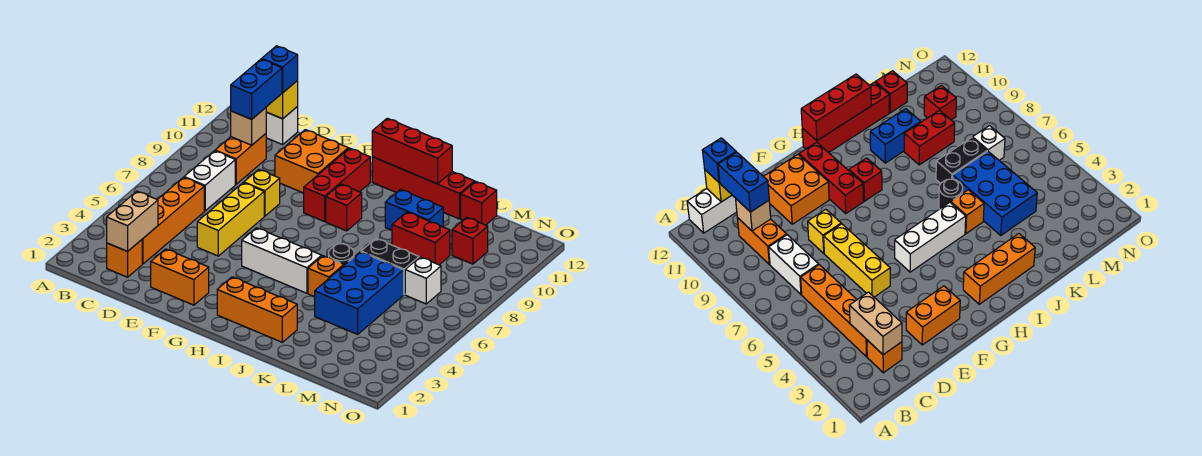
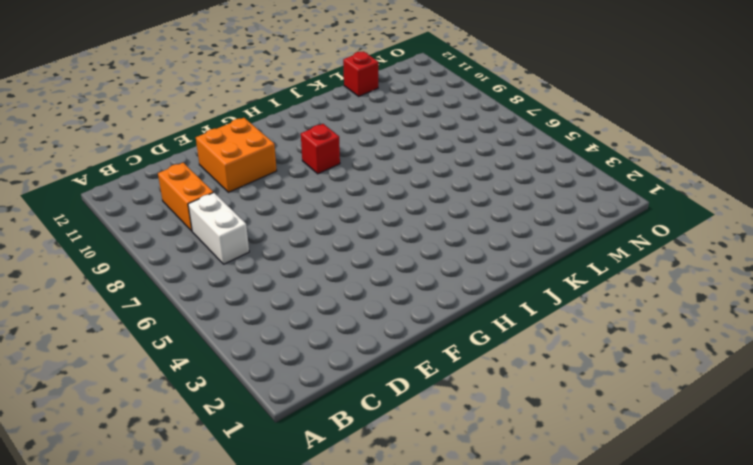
none -> white 1x2 brick [266,106,298,145]
none -> orange 1x1 brick [107,240,142,277]
none -> orange 1x4 brick [142,177,204,264]

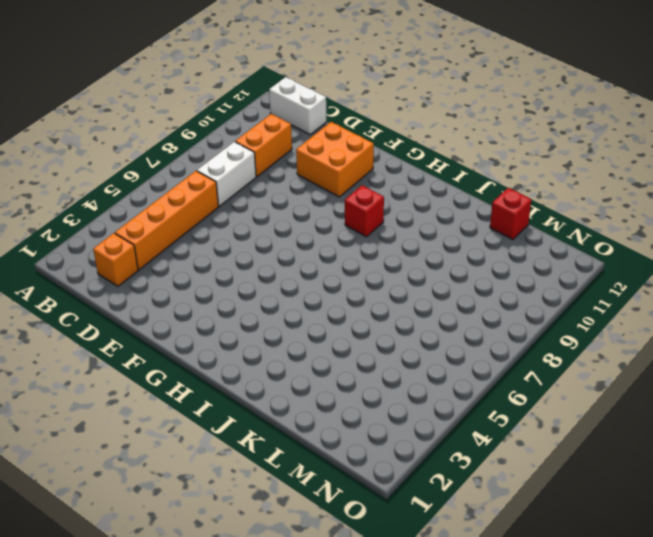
none -> orange 1x2 brick [151,249,209,305]
none -> yellow 1x3 brick [197,183,264,256]
none -> yellow 1x1 brick [244,169,280,216]

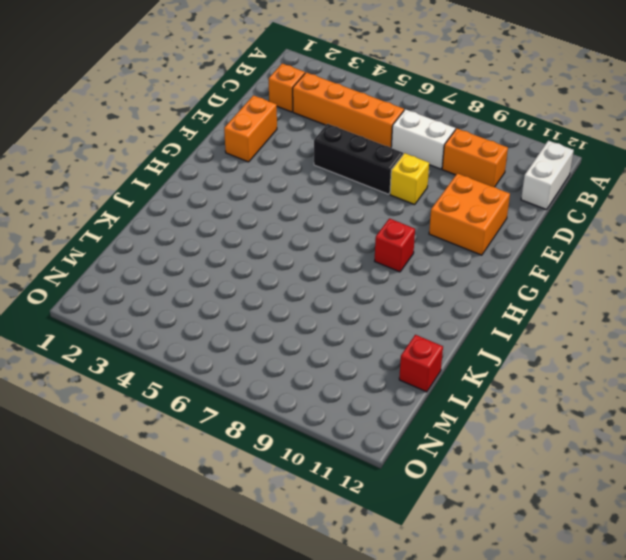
black 1x3 brick [314,124,403,194] -> yellow 1x3 brick [197,183,264,256]
none -> white 1x3 brick [242,228,322,293]
none -> red 1x3 brick [304,148,370,222]
none -> orange 1x3 brick [217,277,297,342]

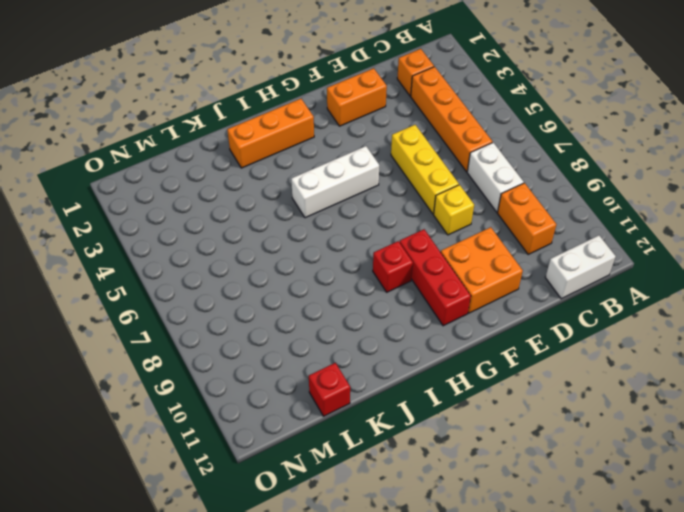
none -> red 1x4 brick [372,157,474,219]
none -> orange 1x1 brick [308,256,344,297]
none -> black 1x1 round brick [329,244,354,265]

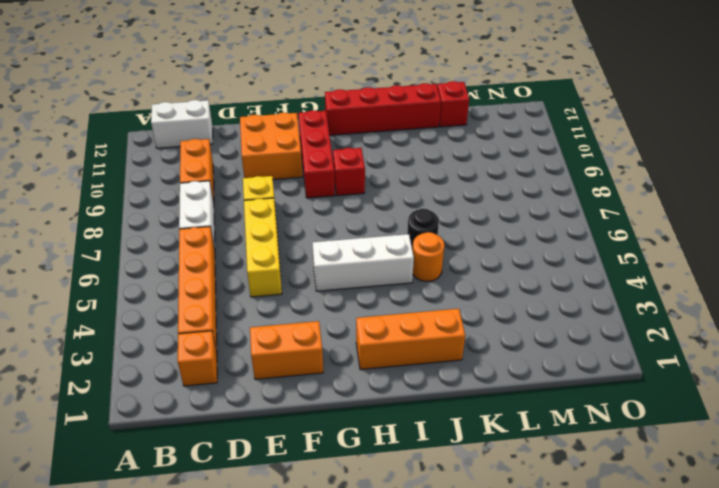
orange 1x1 round brick [413,232,444,281] -> orange 1x1 brick [308,256,344,297]
none -> blue 1x2 brick [385,189,443,230]
none -> blue 2x3 brick [315,252,404,334]
none -> black 1x2 brick [361,239,419,294]

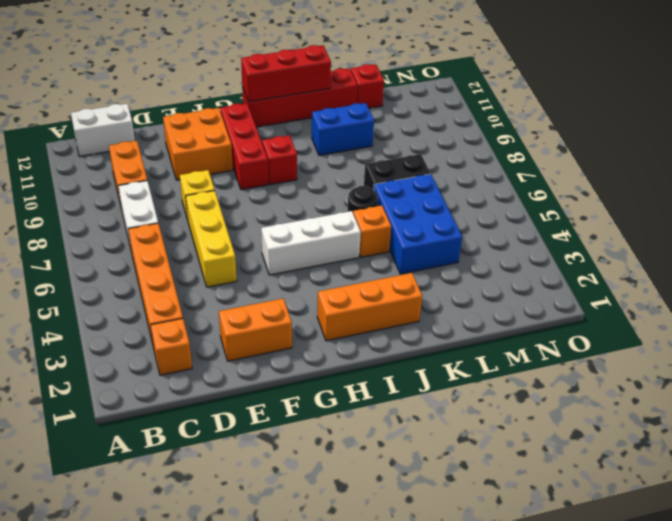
none -> red 1x2 brick [392,212,450,265]
none -> white 1x1 brick [405,257,441,304]
none -> red 1x1 brick [452,217,488,264]

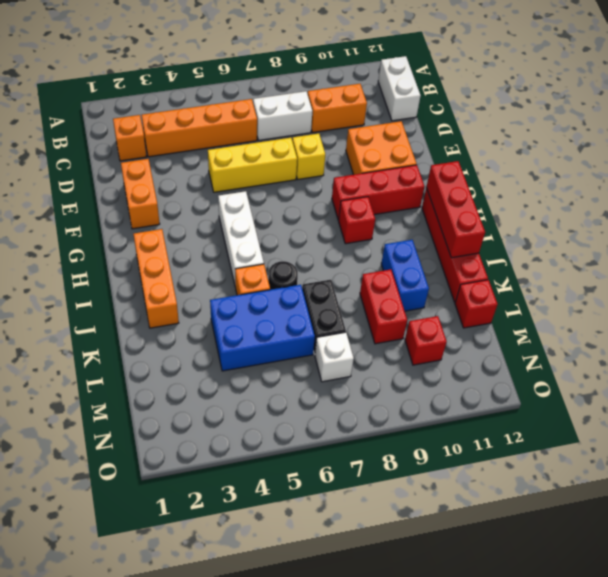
none -> tan 1x2 brick [107,191,158,251]
none -> tan 1x1 brick [231,108,266,145]
none -> yellow 1x1 brick [266,81,298,119]

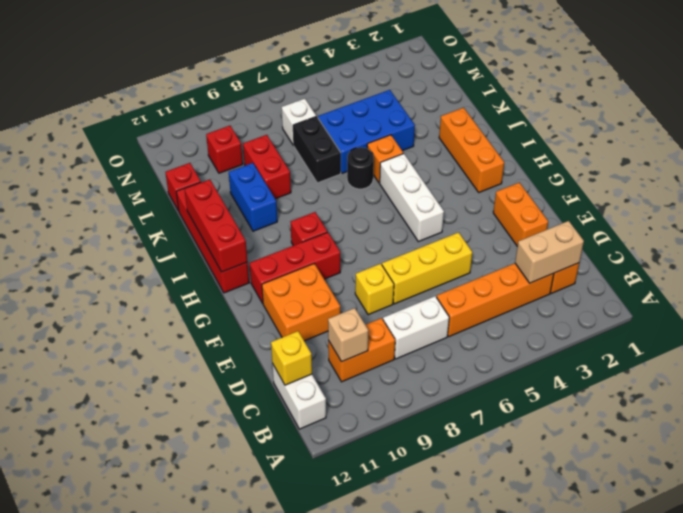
none -> blue 1x2 brick [231,59,282,119]
none -> blue 1x1 brick [262,46,298,93]

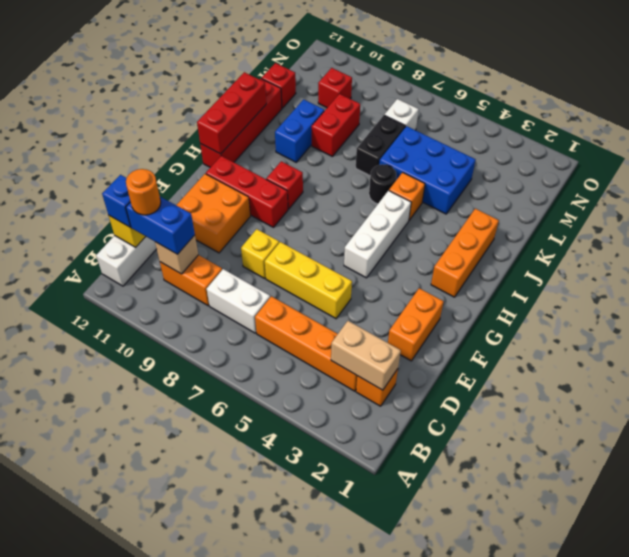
orange 1x1 round brick [126,169,161,215] -> none

